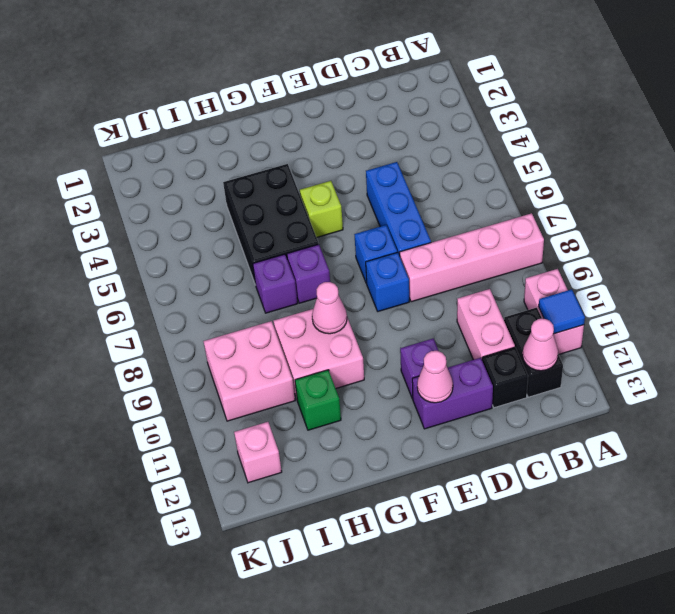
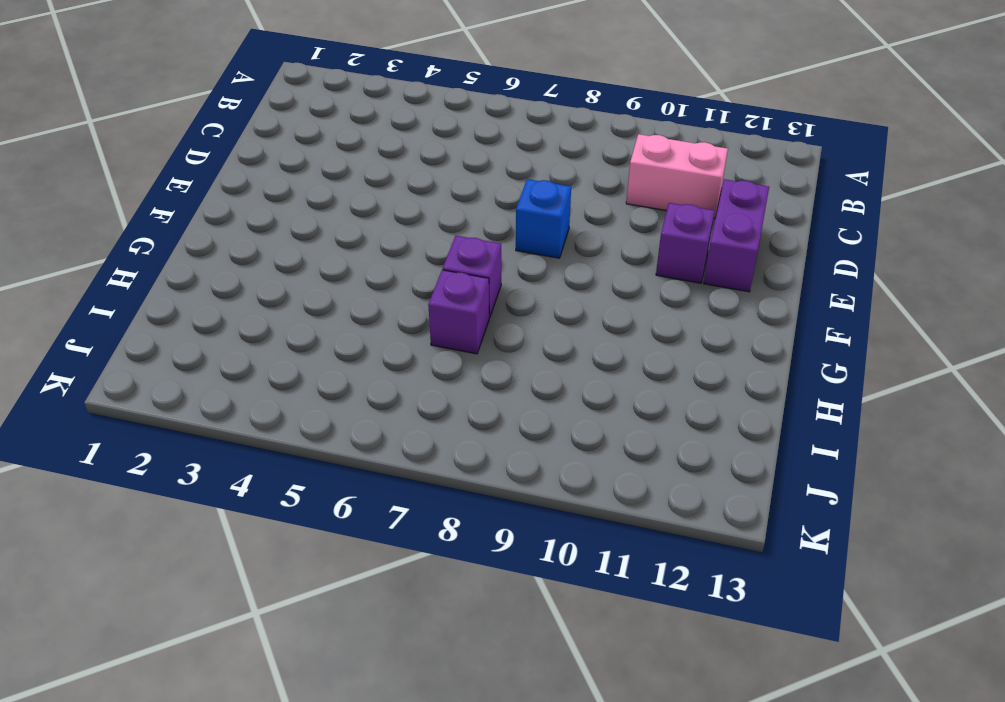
none -> pink 1x4 brick [400,213,544,302]
none -> pink 1x2 brick [524,269,584,355]
none -> black 1x2 brick [504,308,563,397]

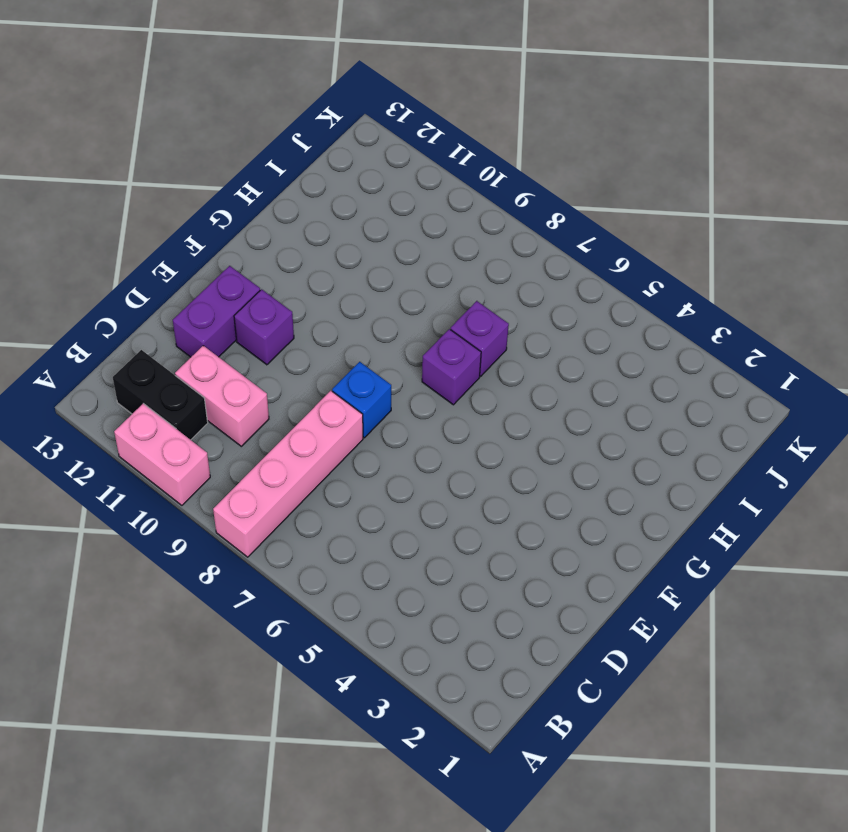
none -> black 1x1 brick [482,347,528,408]
none -> blue 1x3 brick [366,162,431,256]
none -> blue 1x1 brick [354,225,397,283]

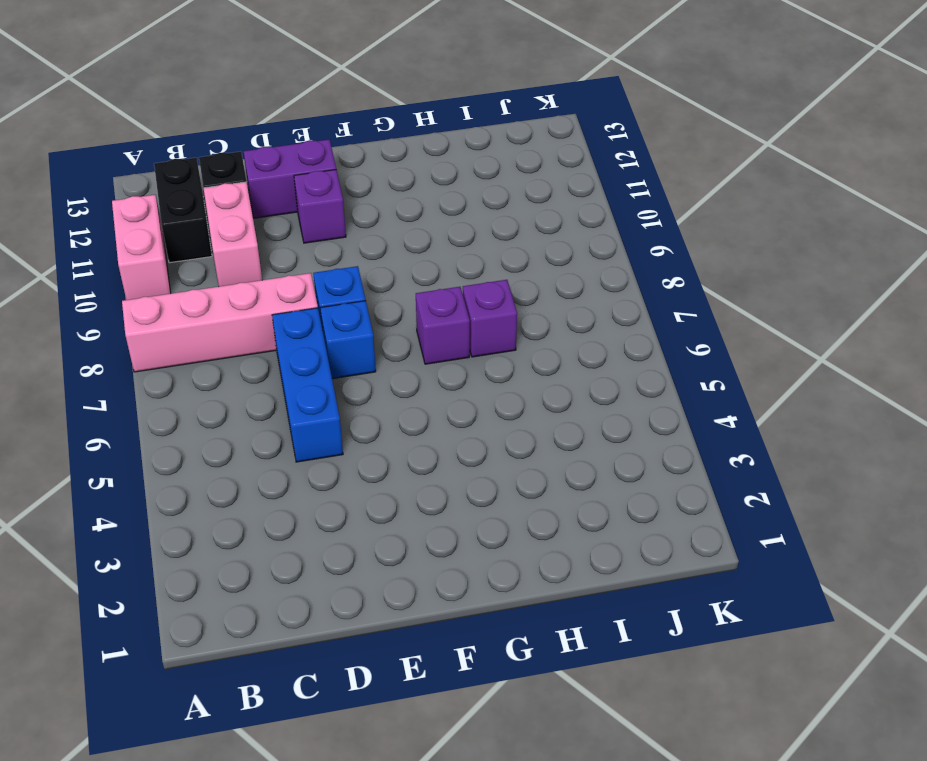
none -> lime 1x1 brick [300,181,343,238]
none -> black 2x3 brick [223,164,319,285]
none -> pink 2x2 brick [274,309,364,399]

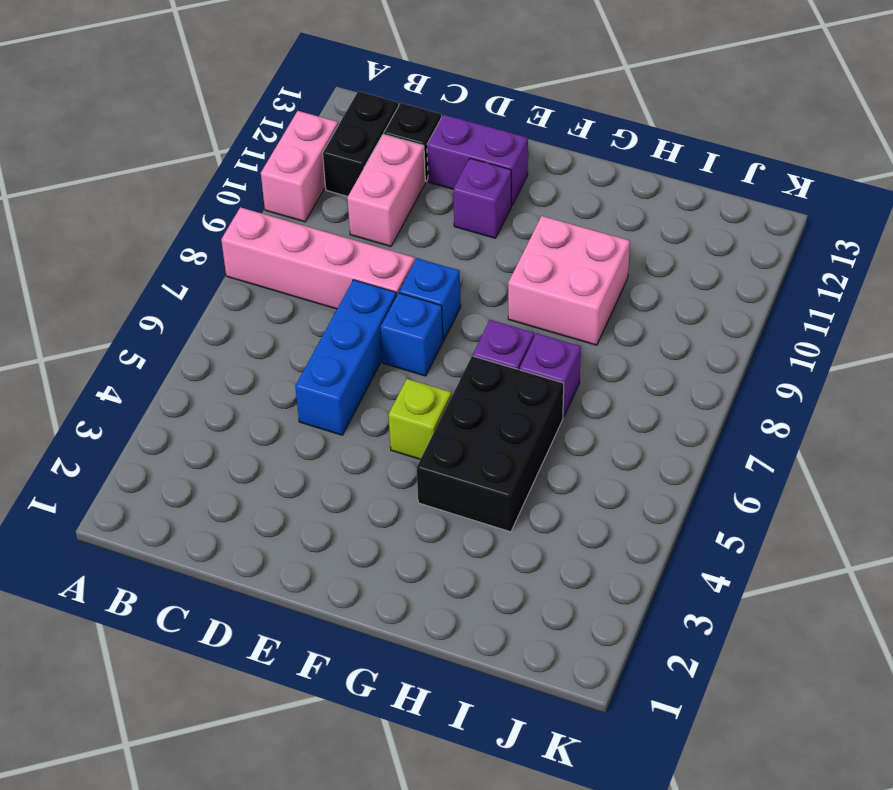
none -> green 1x1 brick [295,370,341,430]
none -> pink 2x2 brick [203,321,295,421]
none -> pink 1x1 brick [234,422,282,483]

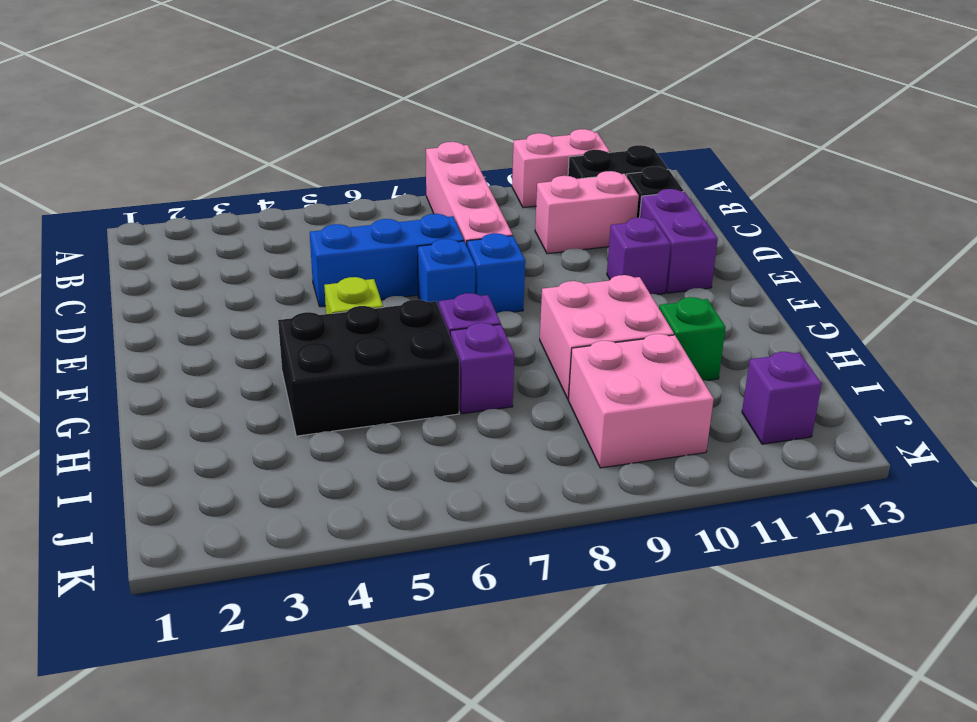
purple 1x1 brick [742,352,822,444] -> pink 1x1 brick [234,422,282,483]
none -> blue 1x1 tile [539,289,585,334]
none -> pink 1x1 cone [522,319,558,371]
none -> pink 1x1 cone [417,351,453,403]

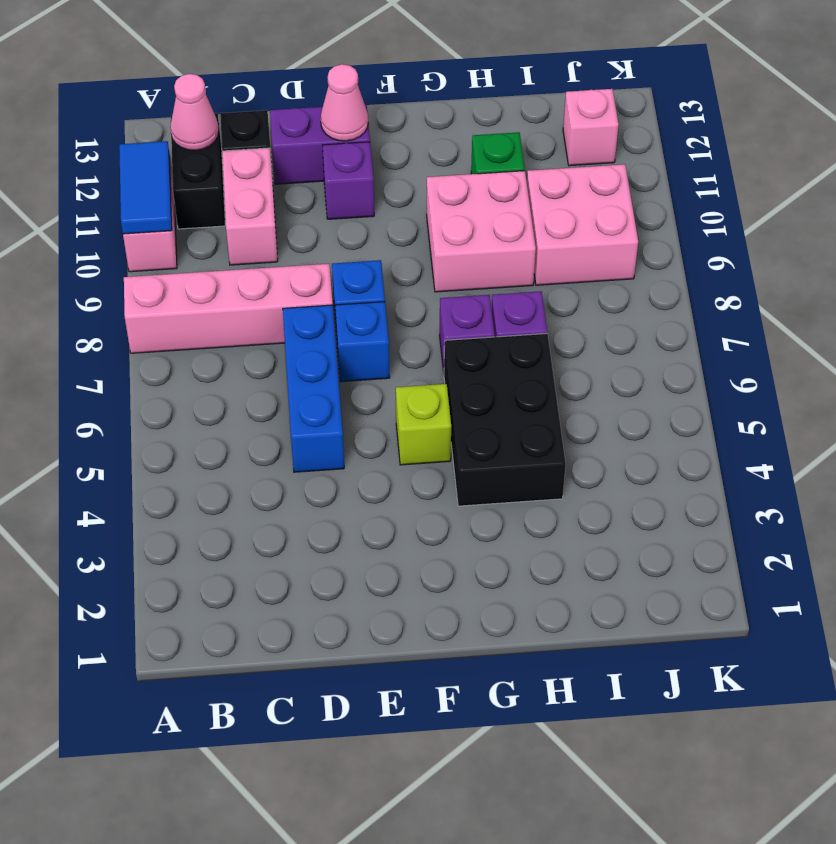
blue 1x2 tile [119,141,172,234] -> blue 1x1 tile [539,289,585,334]
none -> pink 1x1 cone [312,282,347,334]

